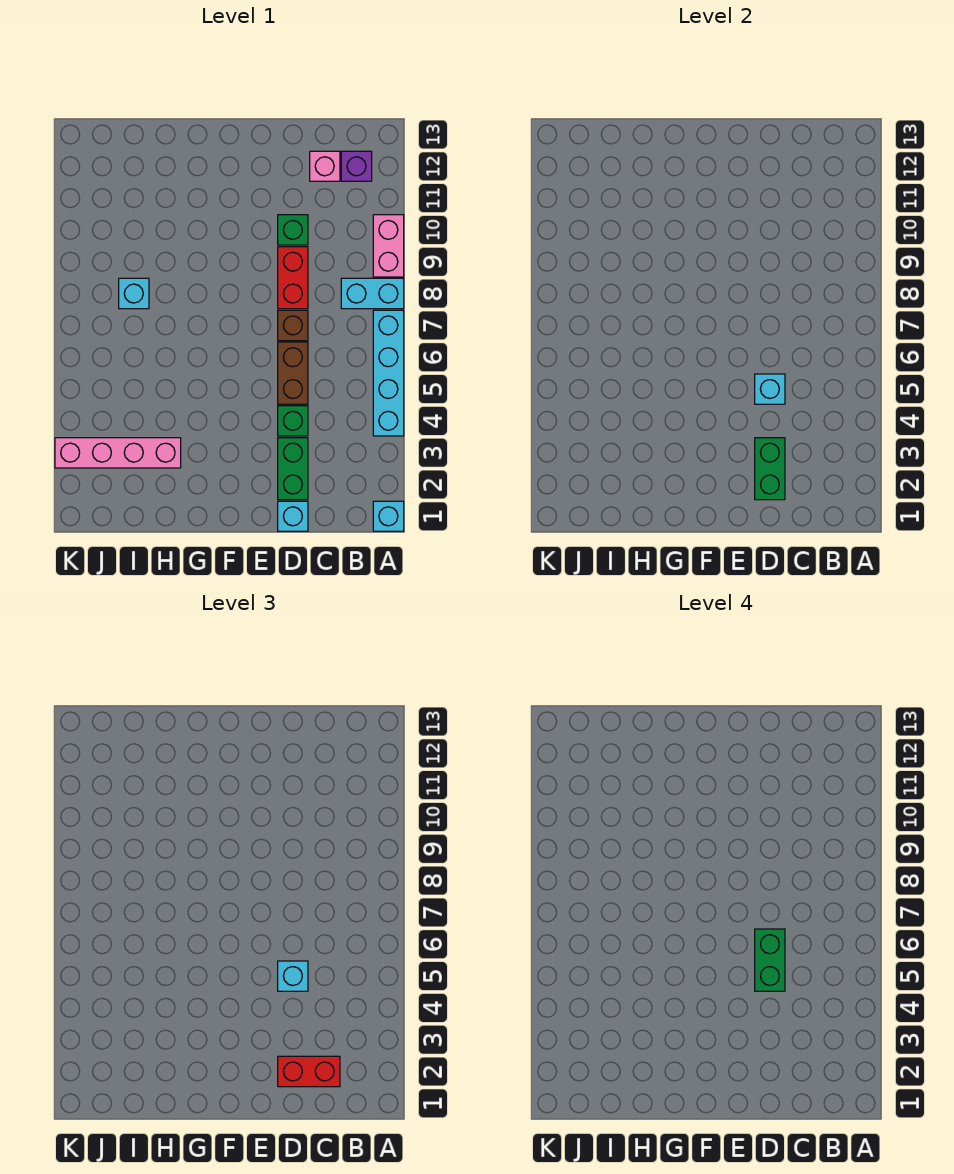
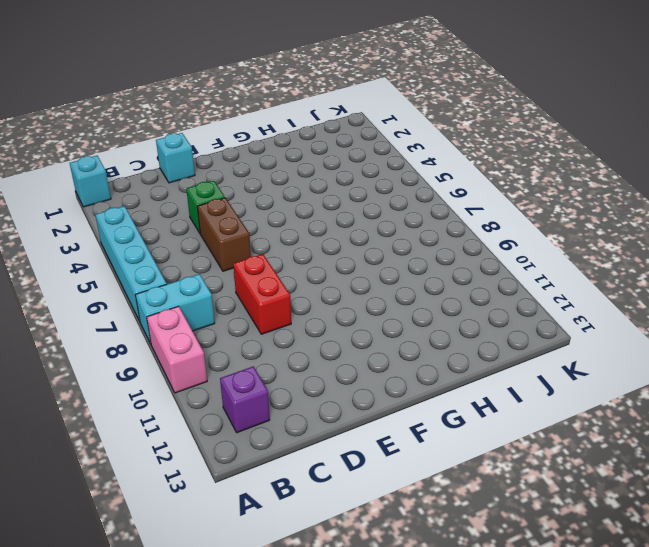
none -> pink 1x1 brick [310,151,340,181]
none -> green 1x2 brick [278,438,308,500]
none -> brown 1x1 brick [278,310,308,341]

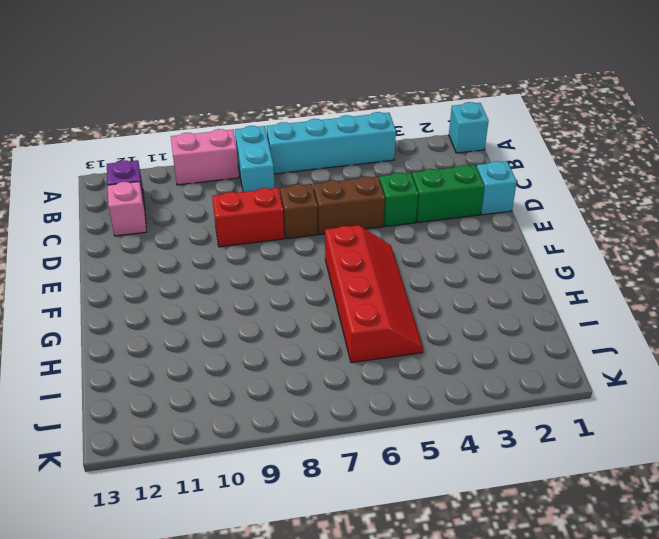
red 2x4 slope [325,225,423,363] -> none
none -> green 1x1 brick [278,215,308,245]
none -> pink 1x4 brick [55,438,181,468]
none -> cyan 1x1 brick [119,278,149,309]

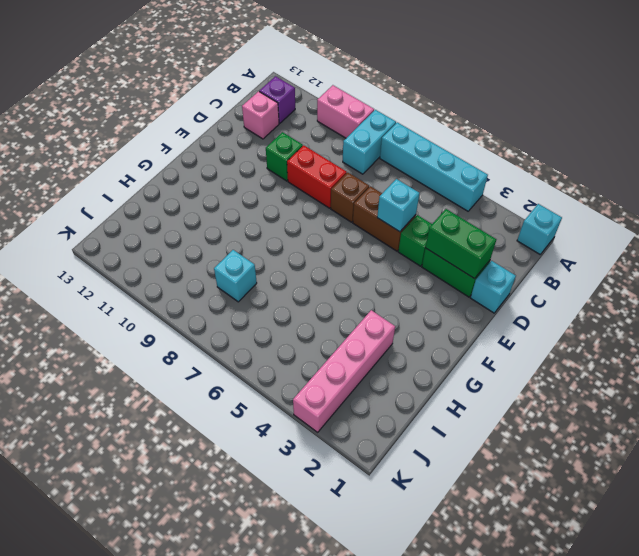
none -> red 1x2 brick [278,1056,340,1087]
none -> cyan 1x1 brick [278,961,308,991]
none -> green 1x2 brick [755,929,785,991]

